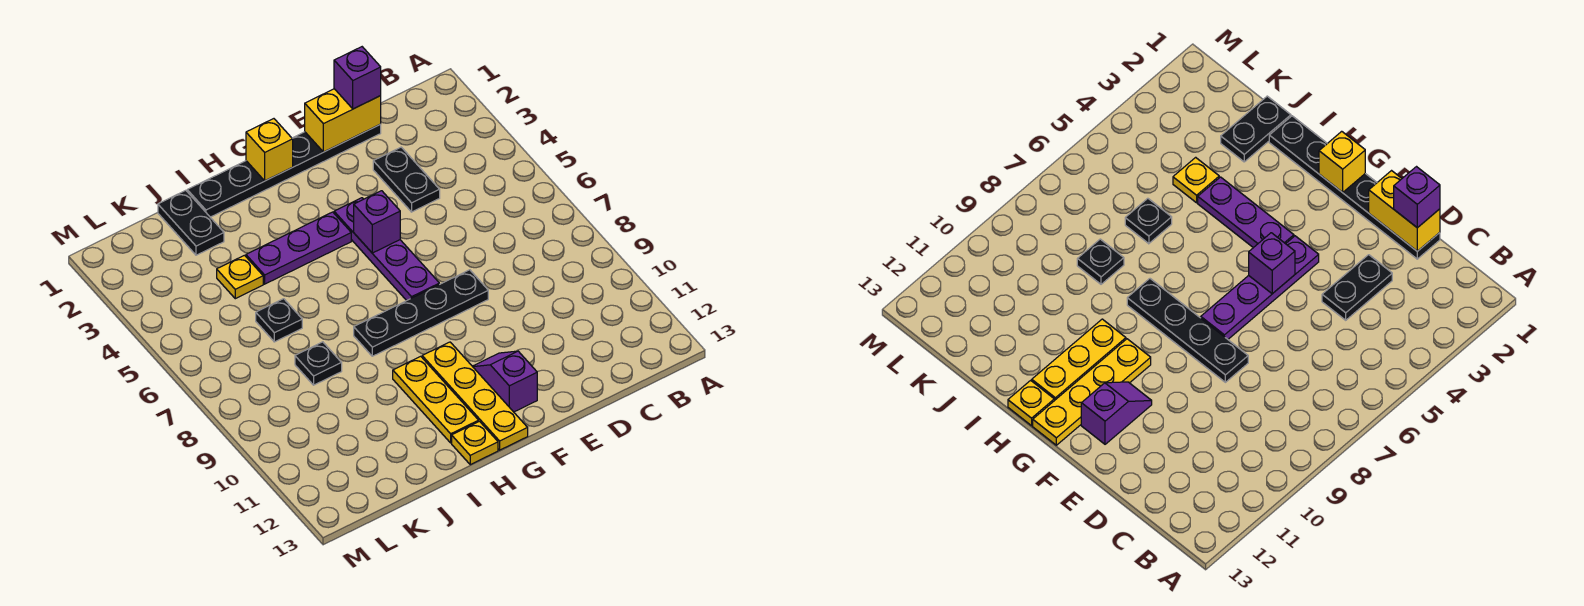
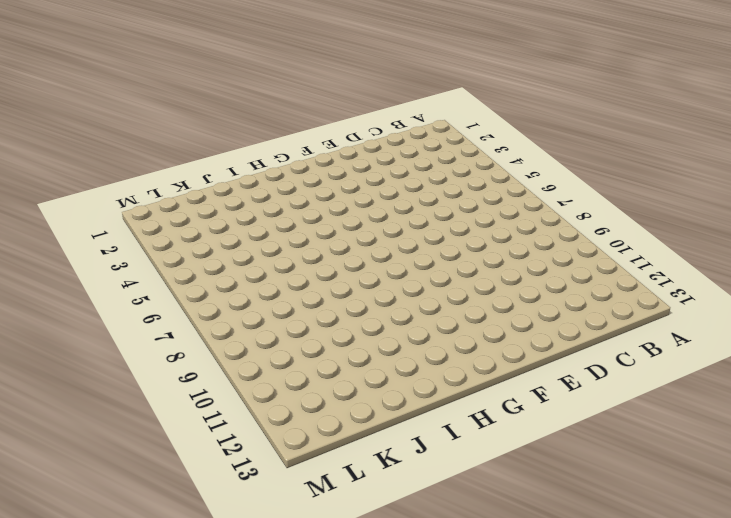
none -> black 1x6 plate [187,124,381,217]
none -> black 1x2 plate [373,147,440,212]
none -> black 1x4 plate [354,270,488,356]

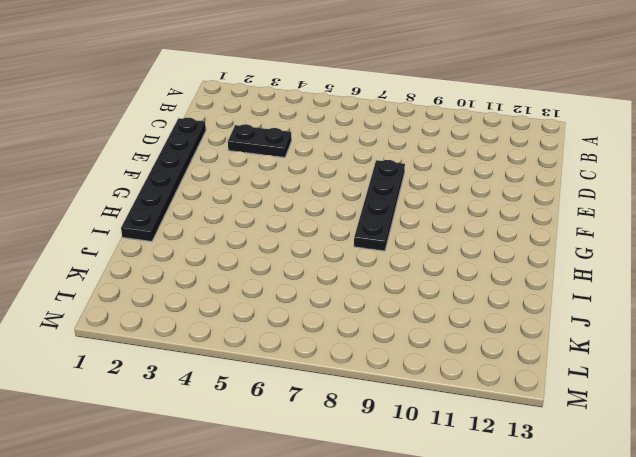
none -> purple 1x4 plate [334,198,439,301]
none -> purple 1x2 slope [472,351,537,412]
none -> purple 1x3 plate [246,212,351,284]

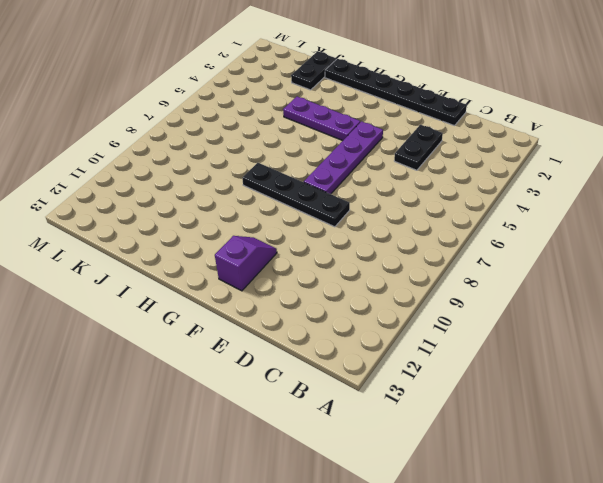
none -> yellow 1x4 plate [422,342,528,450]
none -> yellow 1x3 plate [393,356,479,443]
none -> yellow 1x1 plate [452,421,498,465]

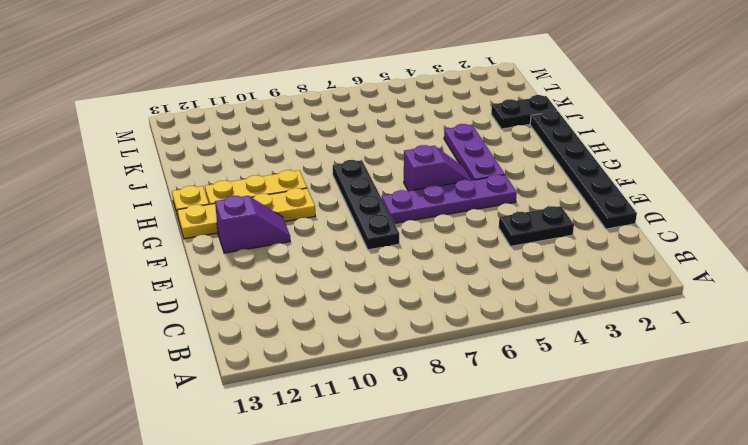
purple 1x2 slope [404,145,471,191] -> none
none -> yellow 1x1 plate [217,255,263,299]
none -> black 1x1 plate [256,299,302,342]
none -> black 1x1 plate [295,342,342,385]

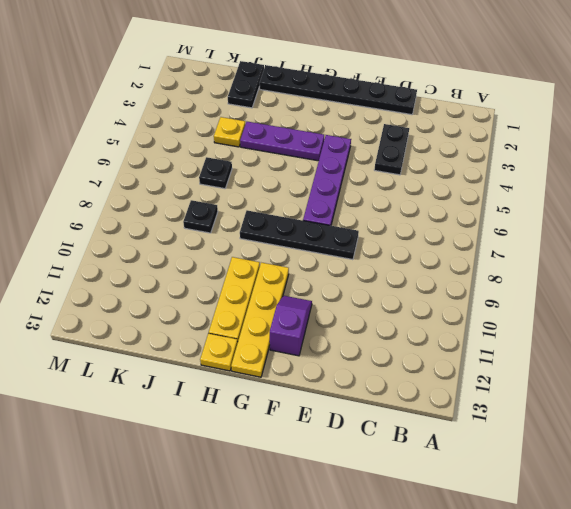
none -> yellow 1x2 brick [305,89,381,152]
none -> purple 1x1 brick [354,191,400,253]
none -> yellow 1x1 brick [246,119,293,181]

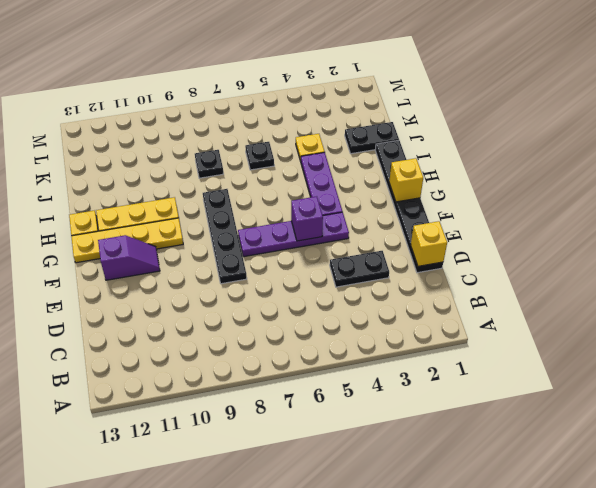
yellow 1x1 brick [411,221,447,266] -> yellow 1x2 brick [305,89,381,152]
none -> purple 1x1 brick [334,47,381,109]

